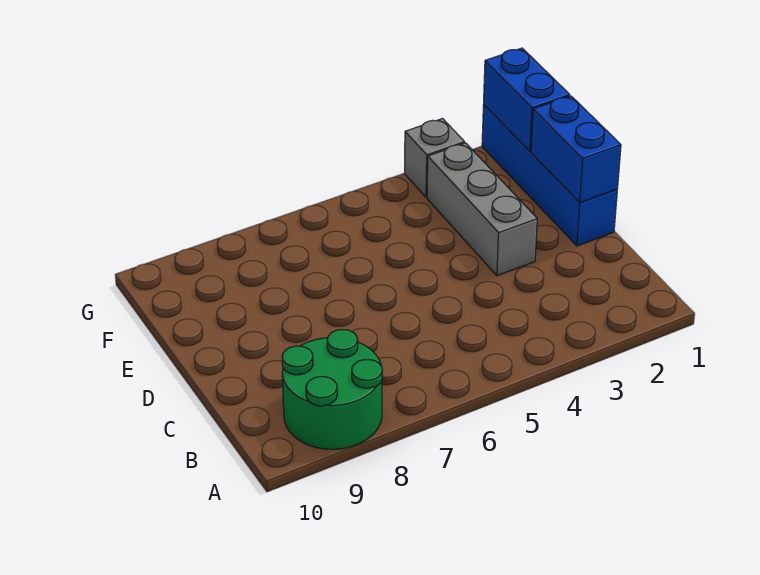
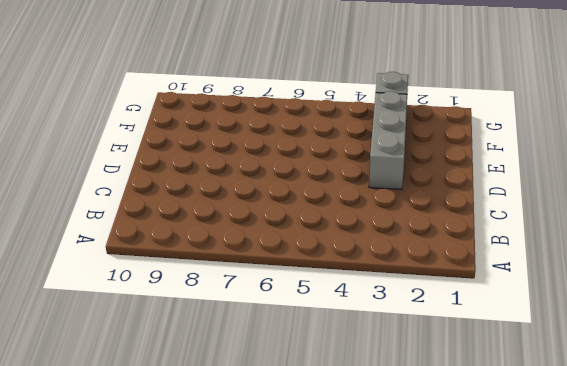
none -> green 2x2 round brick [282,330,382,449]
none -> blue 1x4 brick [482,105,617,246]

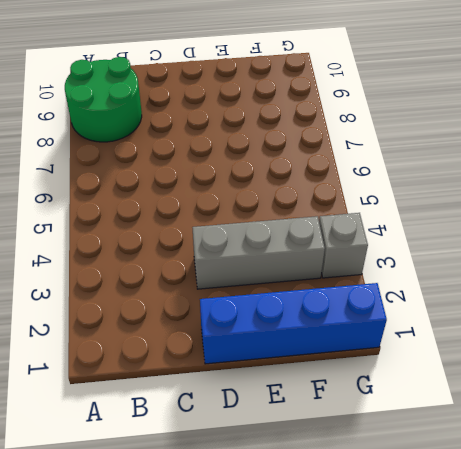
none -> blue 1x2 brick [531,96,621,203]
none -> blue 1x2 brick [484,48,570,151]

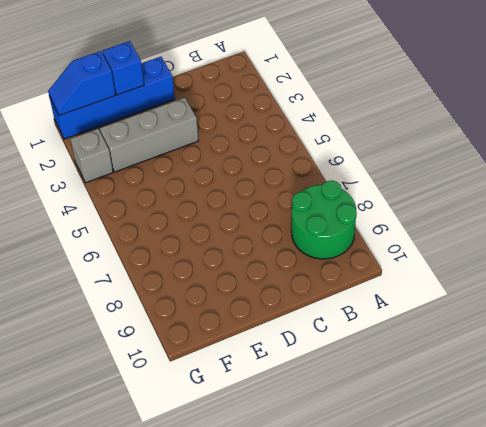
blue 1x1 brick [102,41,144,95] -> blue 1x2 brick [531,96,621,203]
blue 1x2 slope [48,51,116,116] -> blue 1x2 brick [484,48,570,151]

